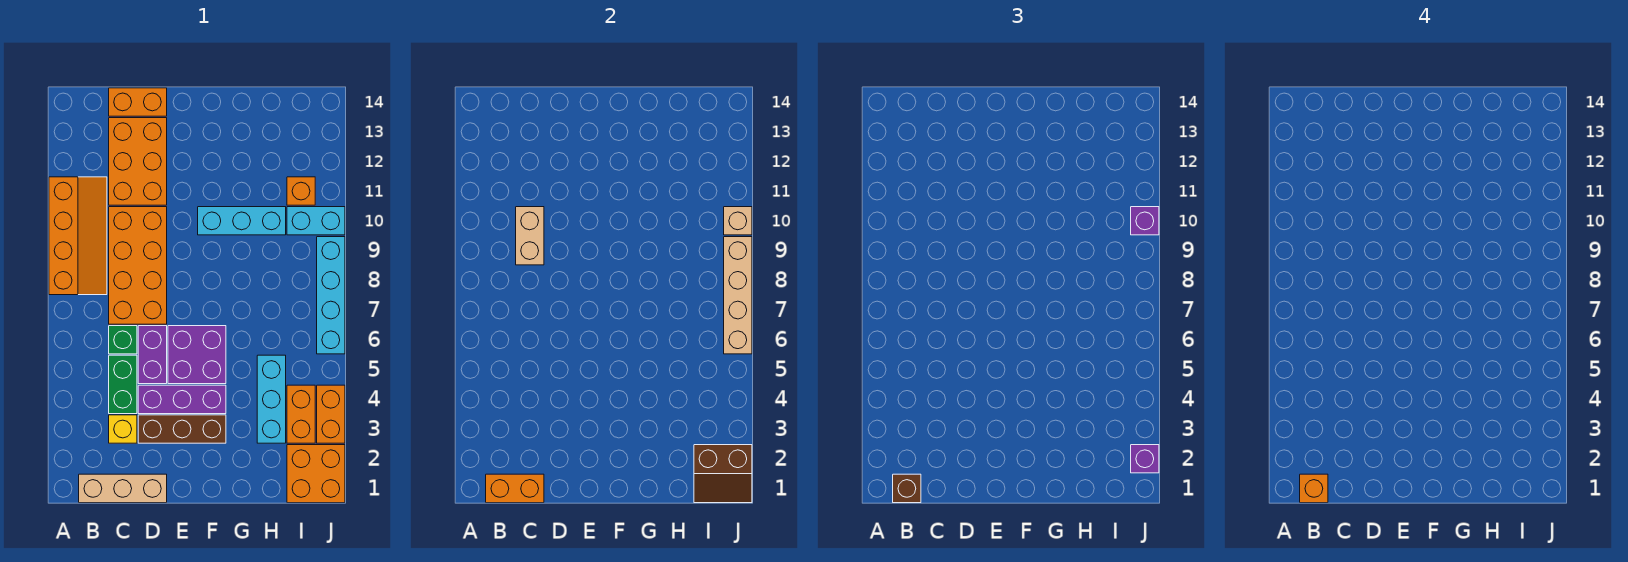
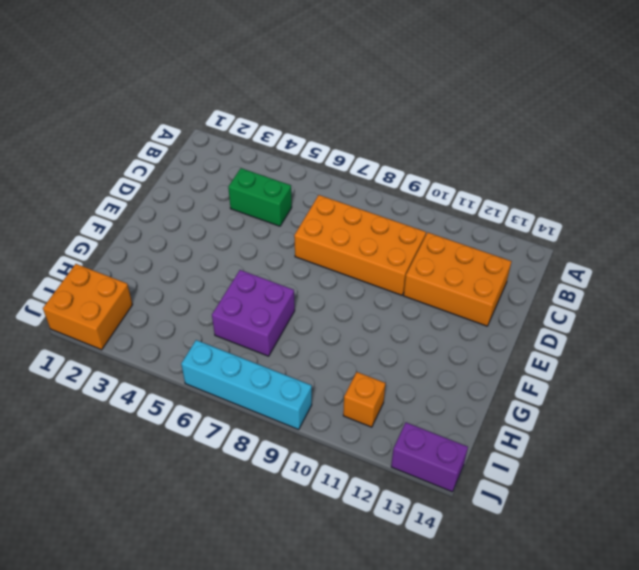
purple 2x2 brick [212,270,295,356] -> purple 2x2 brick moved to [168,326,226,384]
purple 1x2 brick [391,423,468,492] -> purple 1x2 brick moved to [138,326,167,384]
none -> orange 2x4 slope [49,177,107,295]
none -> tan 1x3 brick [79,474,167,503]
none -> yellow 1x1 brick [109,415,137,443]

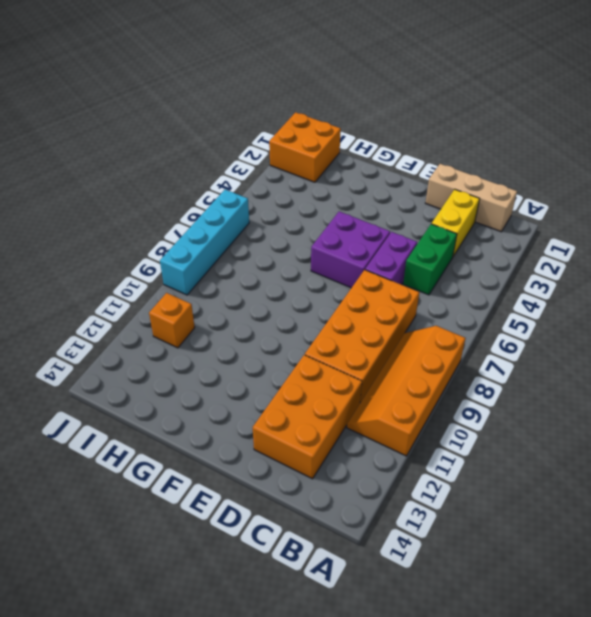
yellow 1x2 brick [432,189,480,256] -> yellow 1x1 brick [109,415,137,443]
none -> green 1x1 brick [109,326,137,354]
none -> orange 1x2 brick [109,88,167,116]
none -> brown 1x3 brick [138,415,226,443]

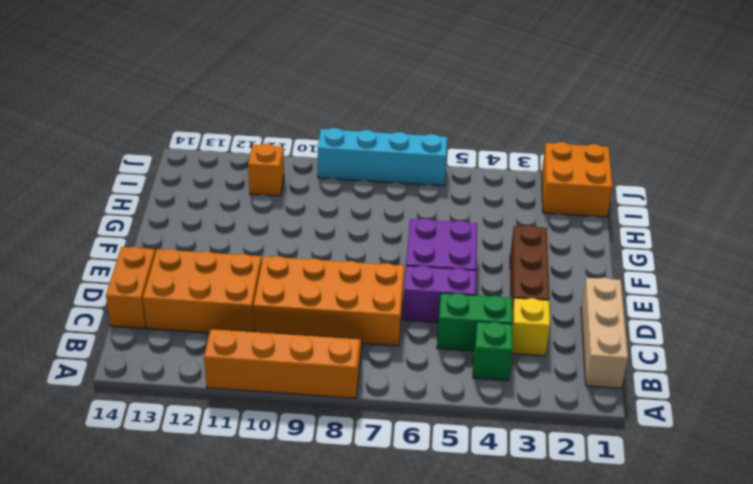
green 1x1 brick [473,322,513,381] -> green 1x1 brick moved to [109,326,137,354]
none -> purple 1x3 brick [138,385,226,414]
none -> cyan 1x3 brick [198,207,286,235]
none -> cyan 1x3 brick [257,355,286,443]

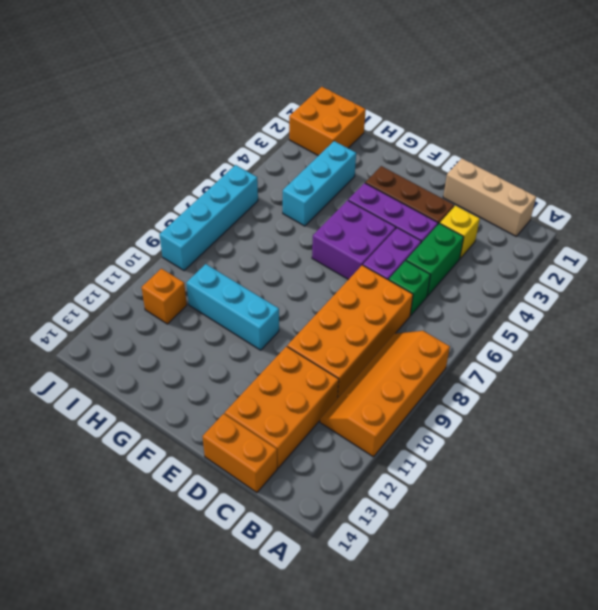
none -> orange 1x2 brick [287,385,315,443]
none -> cyan 1x2 brick [287,207,345,235]
none -> orange 1x2 brick [317,385,345,443]

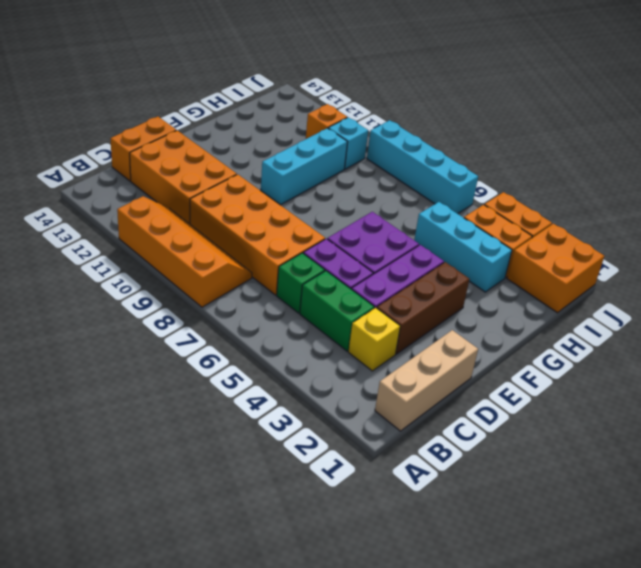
cyan 1x1 brick [328,117,368,169] -> cyan 1x2 brick [287,207,345,235]
none -> orange 1x2 brick [486,474,544,503]
none -> tan 1x2 brick [516,207,544,265]
none -> brown 2x2 slope [694,445,752,503]

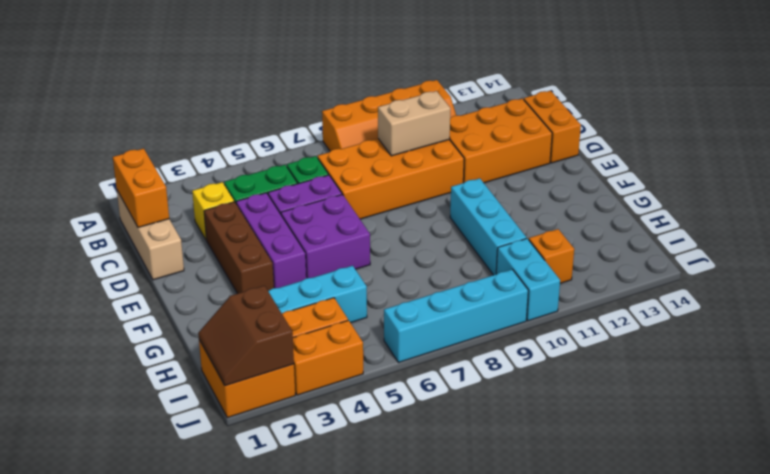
none -> tan 1x4 brick [724,237,752,354]
none -> tan 1x1 brick [724,207,752,235]
none -> brown 1x1 brick [893,474,921,503]

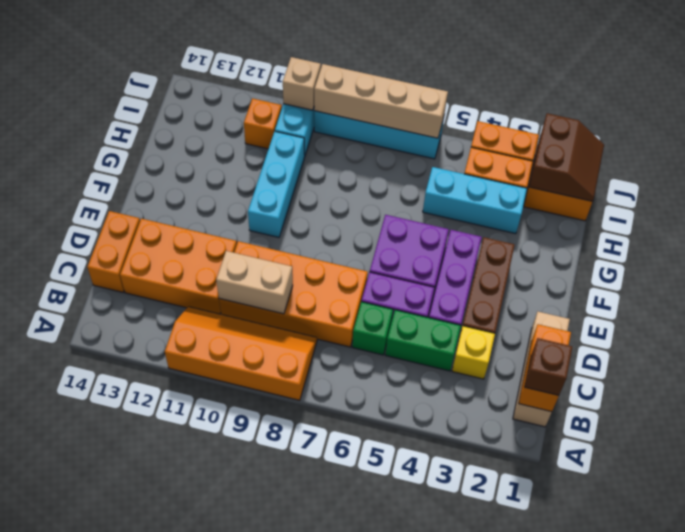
none -> purple 1x1 brick [1131,445,1159,473]
none -> purple 1x1 brick [1131,207,1159,235]
none -> orange 1x1 brick [1300,474,1328,503]

